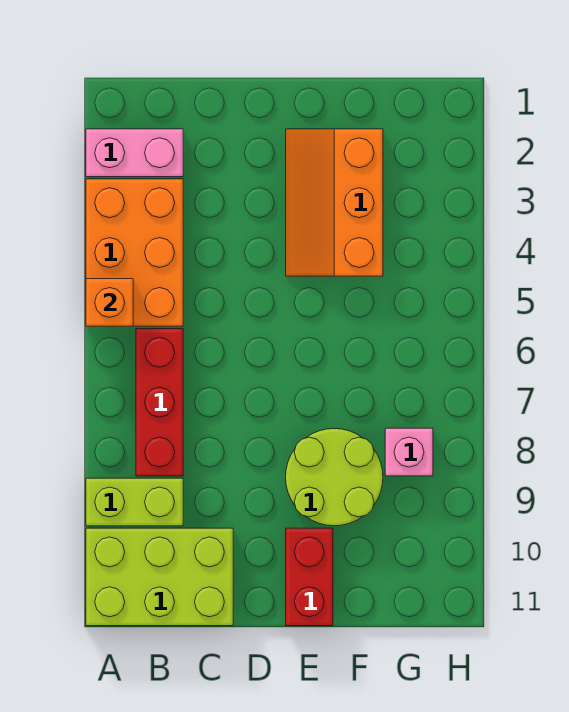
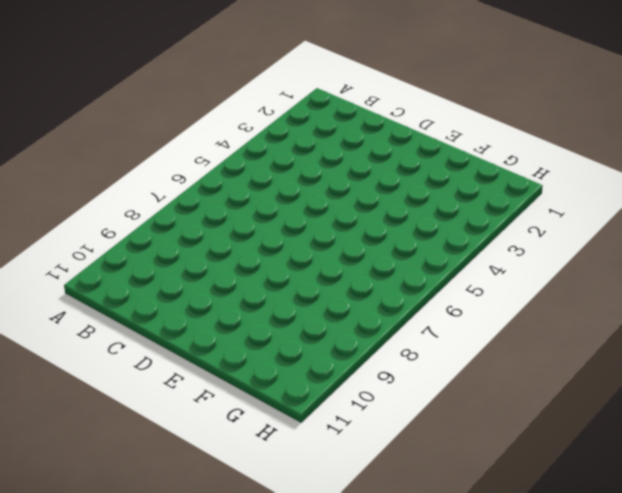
none -> pink 1x2 brick [86,129,183,177]
none -> orange 2x3 brick [86,179,183,326]

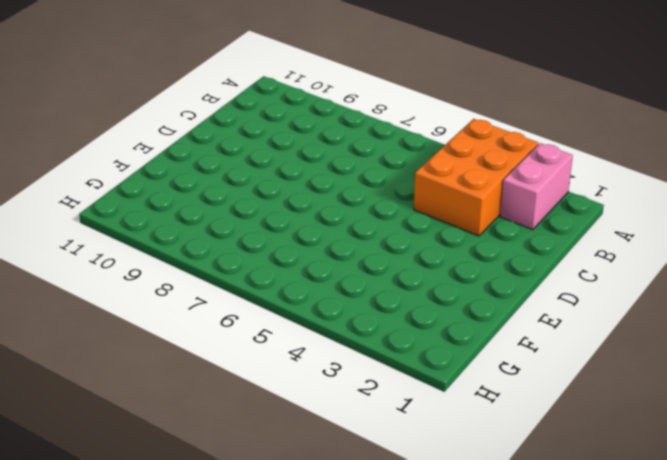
orange 2x3 brick [414,119,538,236] -> orange 2x3 brick turned to [86,179,183,326]
none -> lime 1x2 brick [86,478,183,526]
none -> lime 2x3 brick [86,528,233,626]

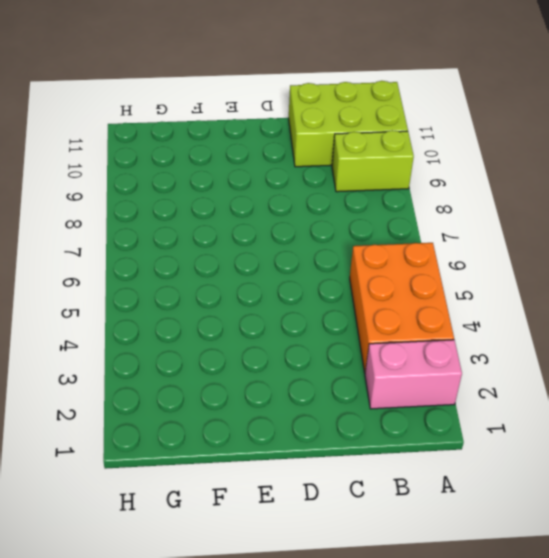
none -> red 1x3 brick [136,329,183,476]
none -> orange 2x3 slope [286,129,383,276]

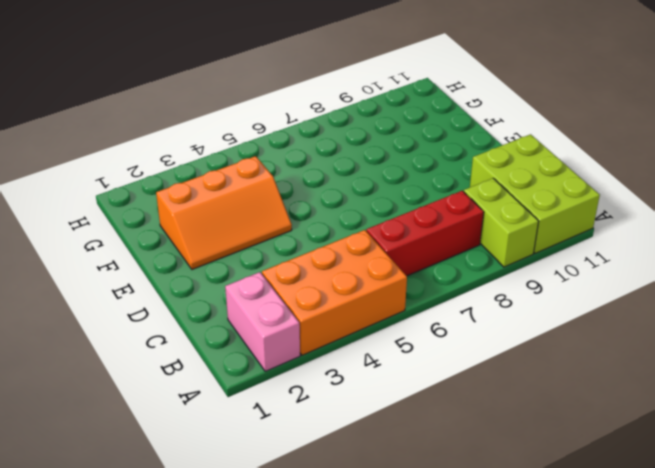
none -> lime 2x2 round brick [286,429,383,526]
none -> red 1x2 brick [286,528,333,626]

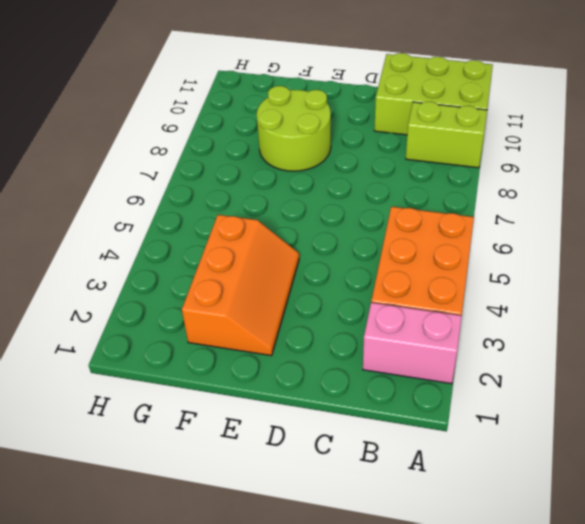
none -> red 1x3 brick [136,329,183,476]
none -> red 1x2 brick [286,528,333,626]

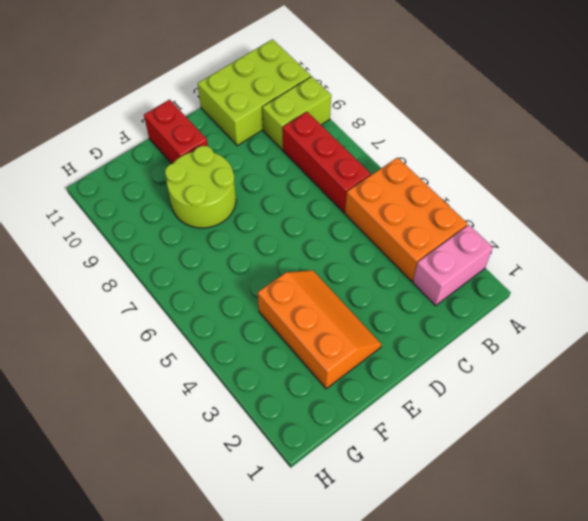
none -> pink 1x1 brick [385,428,433,476]
none -> orange 1x1 brick [86,279,133,326]

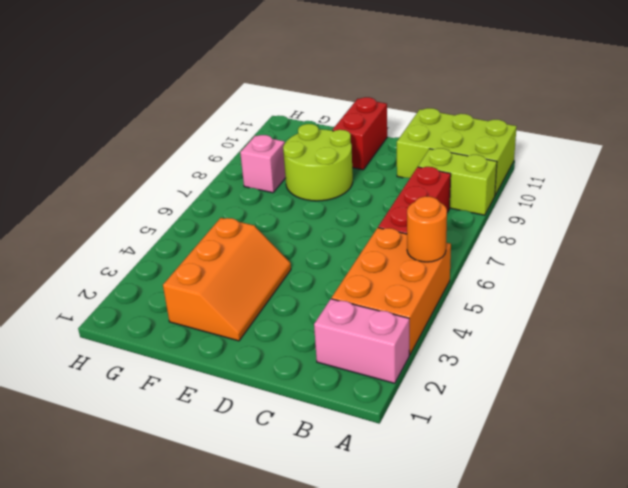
orange 1x1 round brick [407,196,447,262] -> orange 1x1 brick [86,279,133,326]

